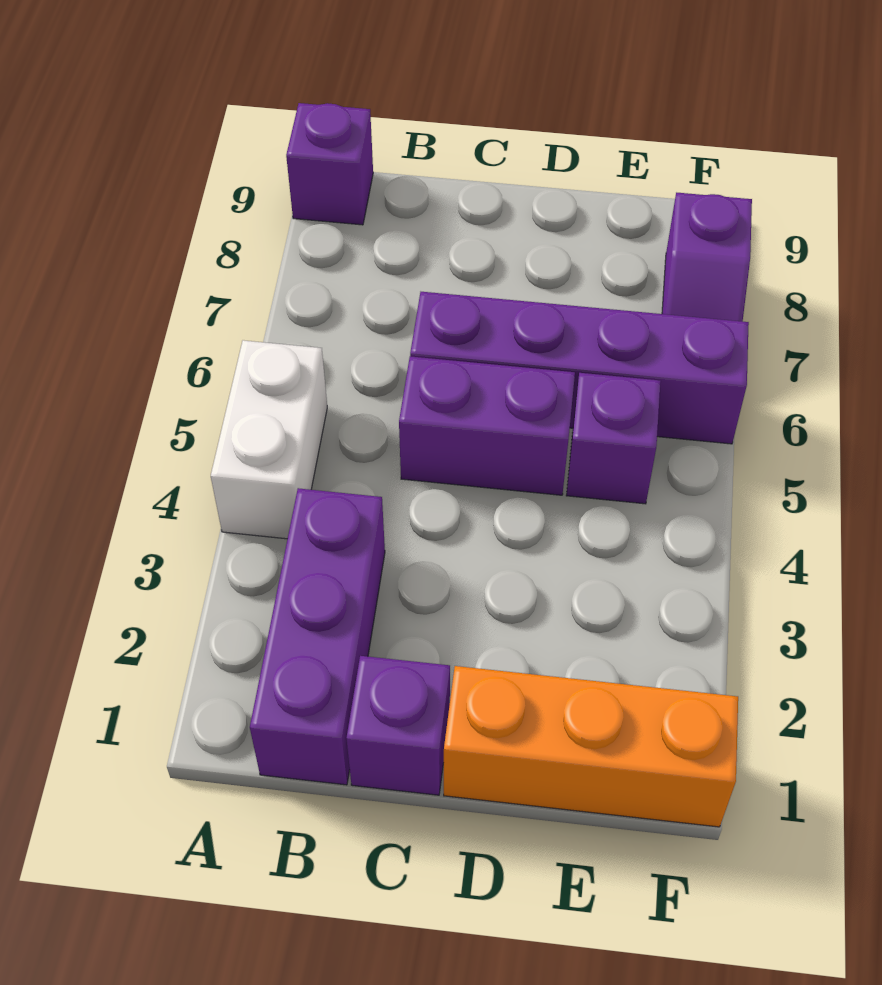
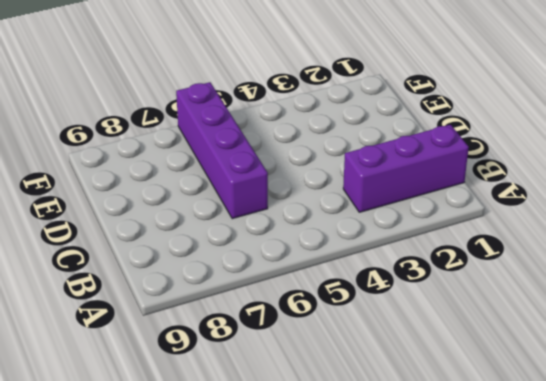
none -> white 1x2 brick [211,340,327,539]
none -> purple 1x1 brick [286,103,373,225]

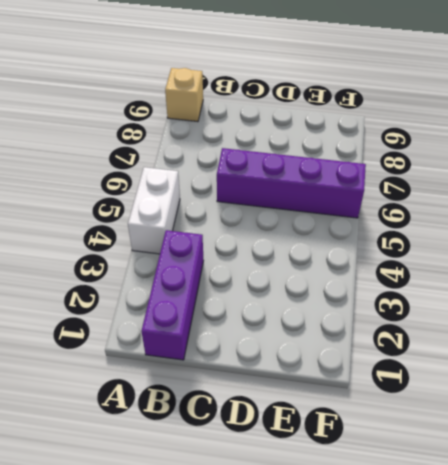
tan 1x1 brick [165,68,203,122] -> purple 1x1 brick [286,103,373,225]
none -> purple 1x1 brick [346,656,450,795]
none -> purple 1x2 brick [399,356,575,495]

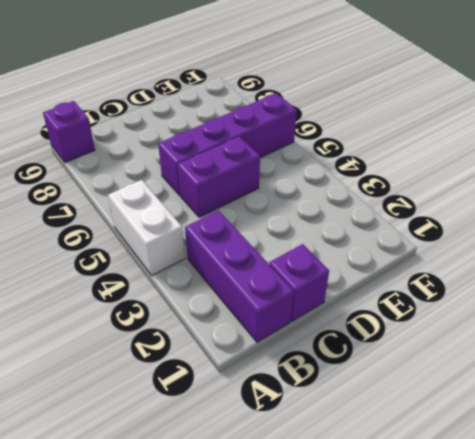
none -> orange 1x3 brick [444,666,738,827]
none -> purple 1x1 brick [566,373,661,504]

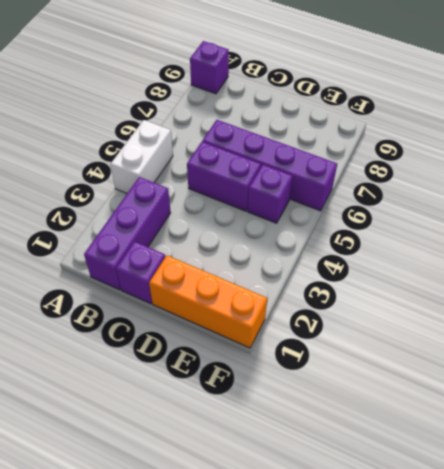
none -> purple 1x2 slope [662,193,752,322]

